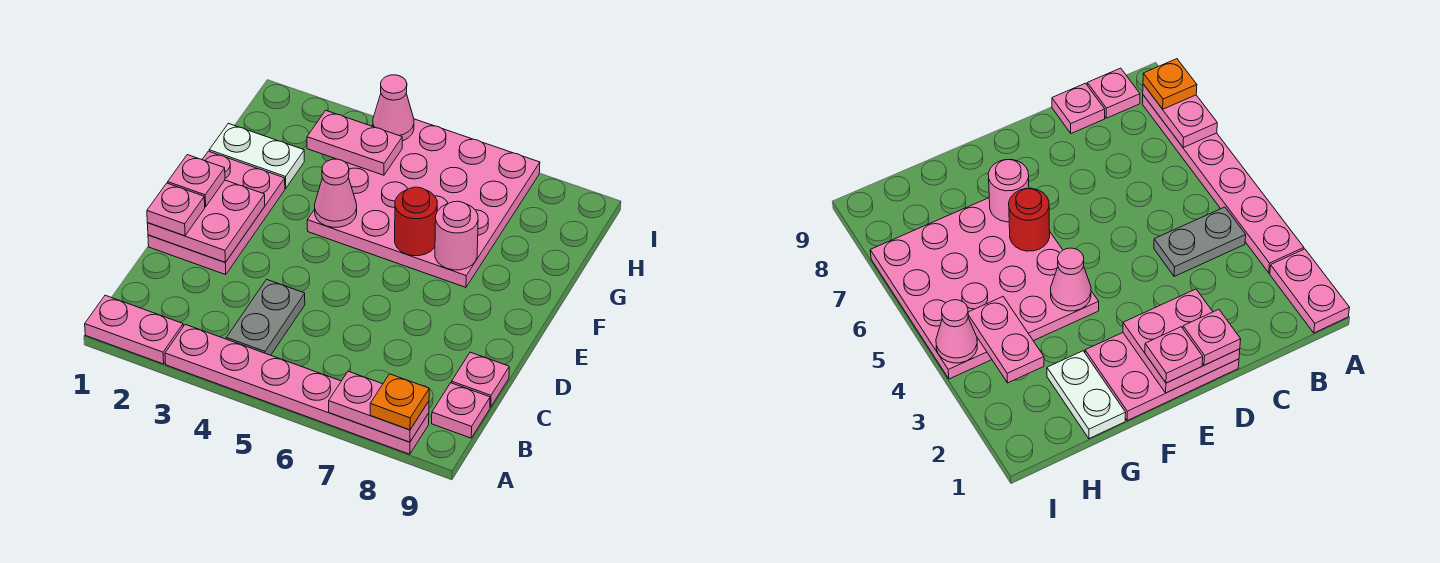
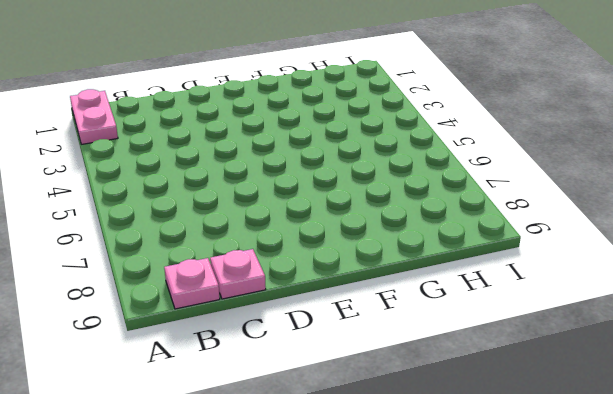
none -> pink 1x6 plate [165,324,429,454]
none -> grey 1x2 plate [226,279,305,355]
none -> pink 2x3 plate [148,151,285,275]

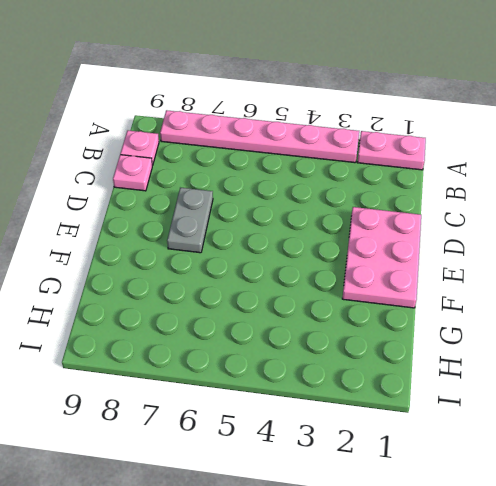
grey 1x2 plate [167,188,213,253] -> grey 1x2 plate moved to [226,279,305,355]
none -> pink 4x4 plate [307,119,540,287]
none -> white 1x2 plate [209,123,304,188]
none -> pink 1x2 plate [329,371,429,442]

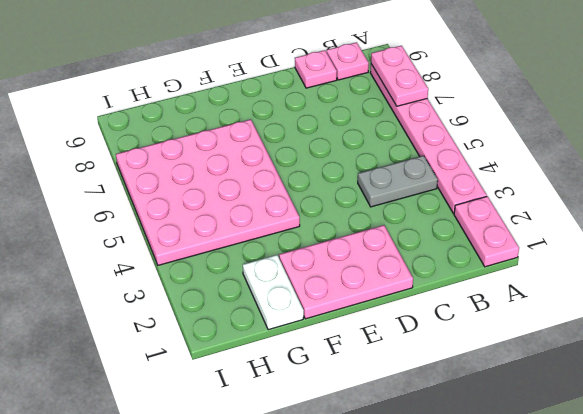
none -> pink 2x2 plate [147,180,265,262]
none -> pink 1x1 cone [315,159,357,227]
none -> red 1x1 round brick [395,187,437,256]

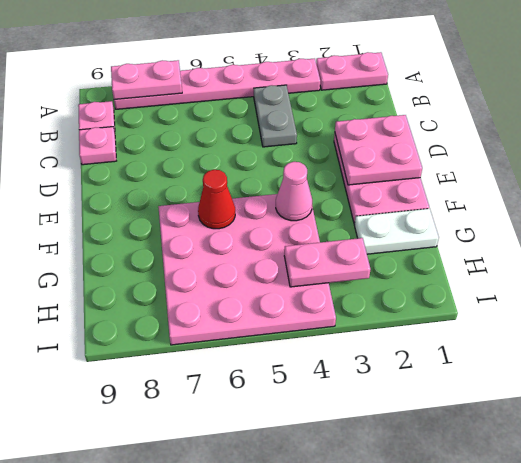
red 1x1 cone [198,170,235,229] -> red 1x1 round brick [395,187,437,256]
none -> pink 1x1 round brick [435,201,478,270]
none -> pink 1x1 cone [373,75,414,141]
none -> orange 1x1 plate [370,374,429,430]

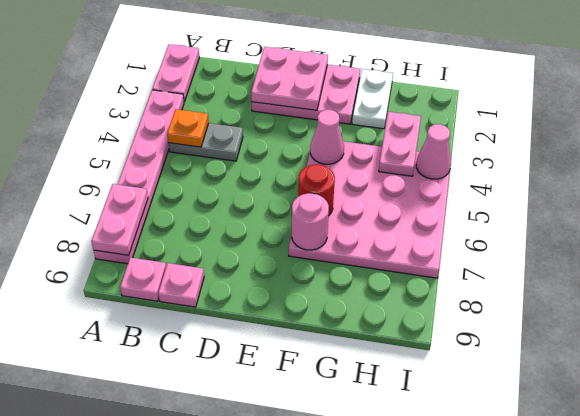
orange 1x1 plate [167,109,209,147] -> orange 1x1 plate moved to [370,374,429,430]
none -> pink 1x1 plate [147,183,205,236]
none -> pink 1x1 plate [168,155,225,207]

